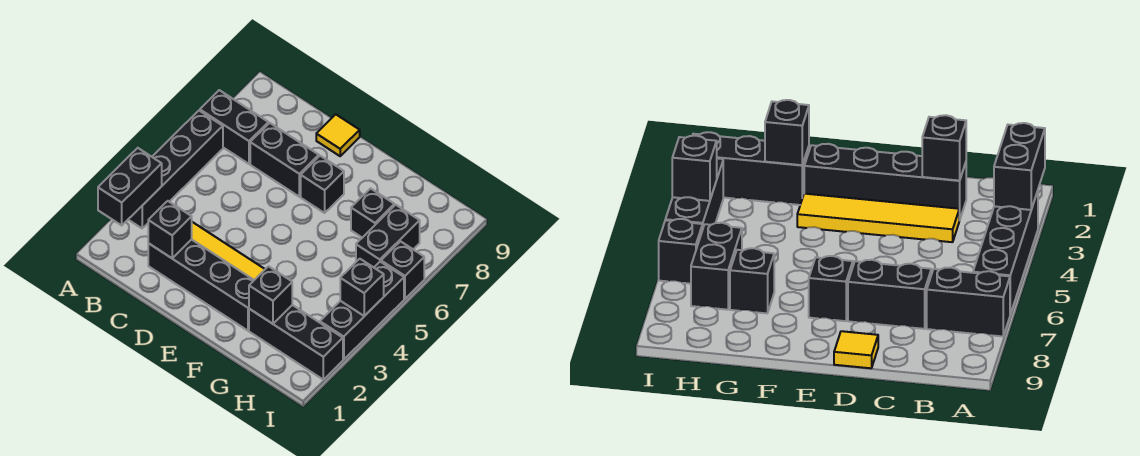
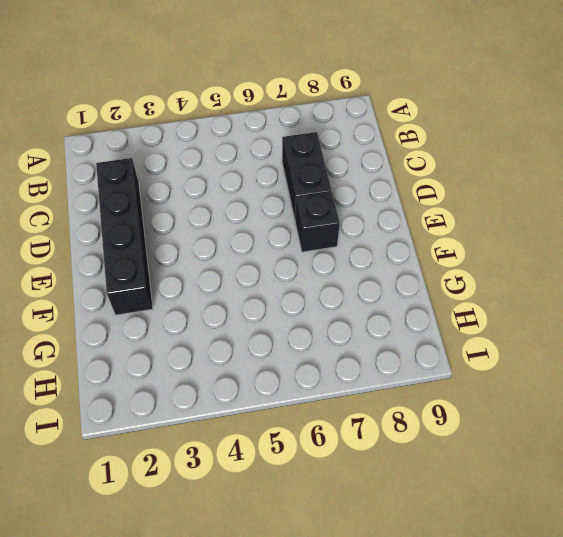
none -> black 1x4 brick [128,111,223,228]
none -> black 1x2 brick [200,90,268,164]
none -> yellow 1x4 tile [192,222,265,280]

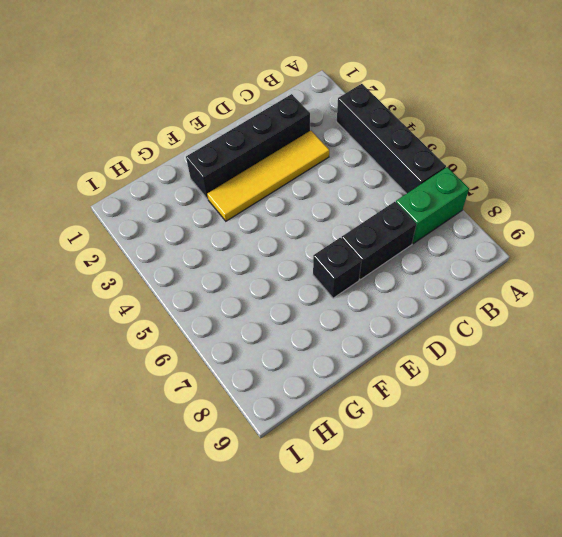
green 1x2 brick [396,167,469,244] -> black 1x2 brick [200,90,268,164]
none -> yellow 1x1 tile [316,114,360,156]
none -> black 1x3 brick [249,305,343,380]
none -> black 1x1 brick [351,188,394,238]

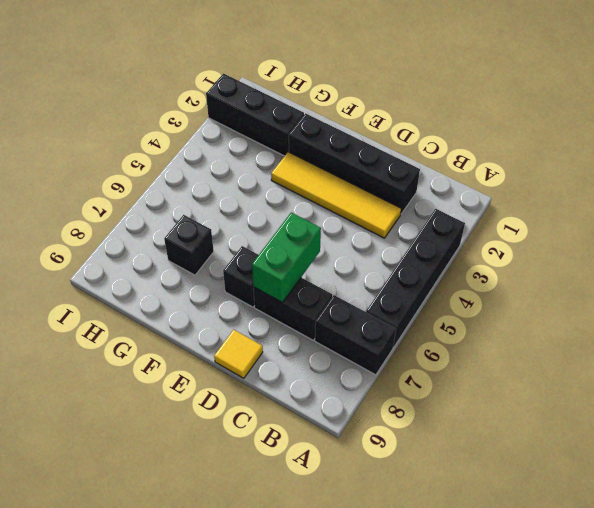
green 1x2 brick [252,213,321,303] -> none
none -> black 1x2 brick [356,205,420,267]
none -> black 1x3 brick [320,262,404,359]
none -> black 1x1 brick [381,241,424,299]

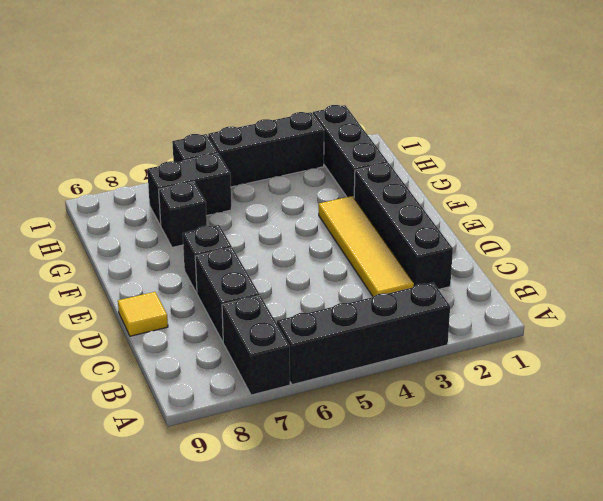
none -> black 1x2 brick [98,148,162,225]
none -> black 1x1 brick [148,201,192,258]
none -> black 1x1 brick [249,266,292,324]

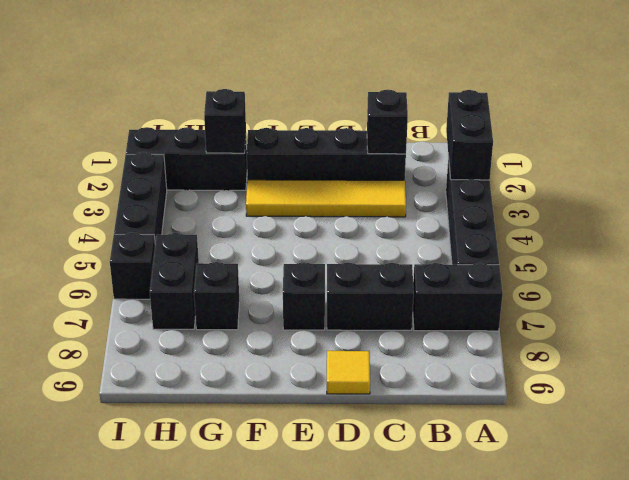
none -> black 1x1 brick [340,259,384,316]

